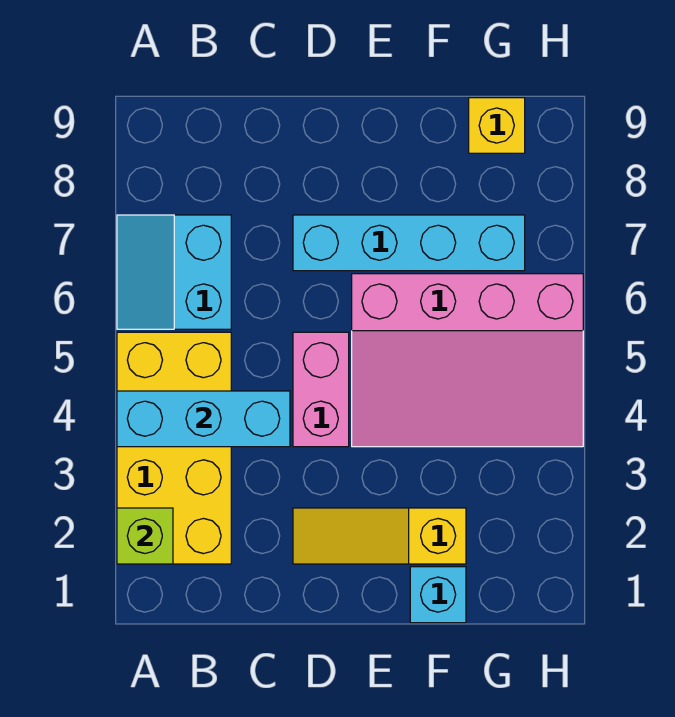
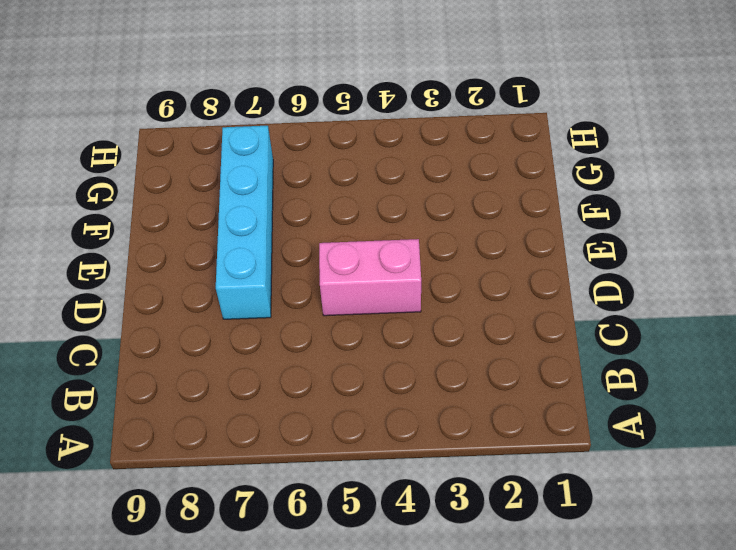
none -> yellow 2x4 brick [117,332,231,564]
none -> cyan 2x2 slope [117,215,231,329]

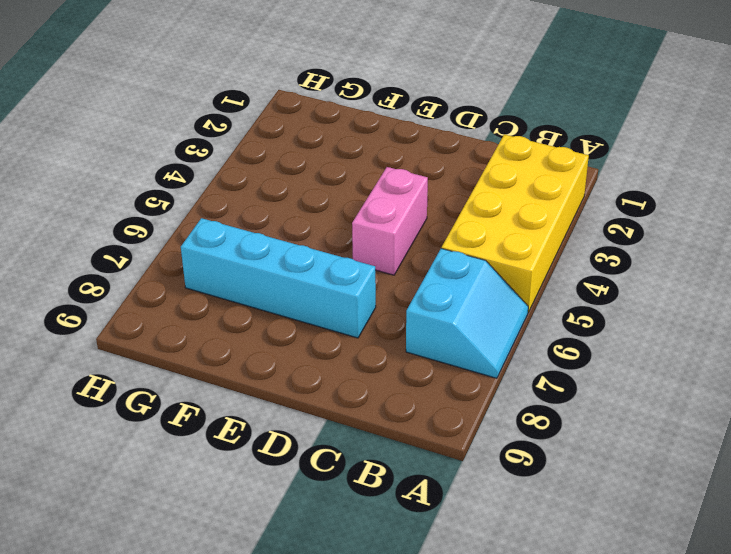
none -> yellow 1x3 slope [293,508,466,564]
none -> pink 3x4 slope [352,274,583,447]

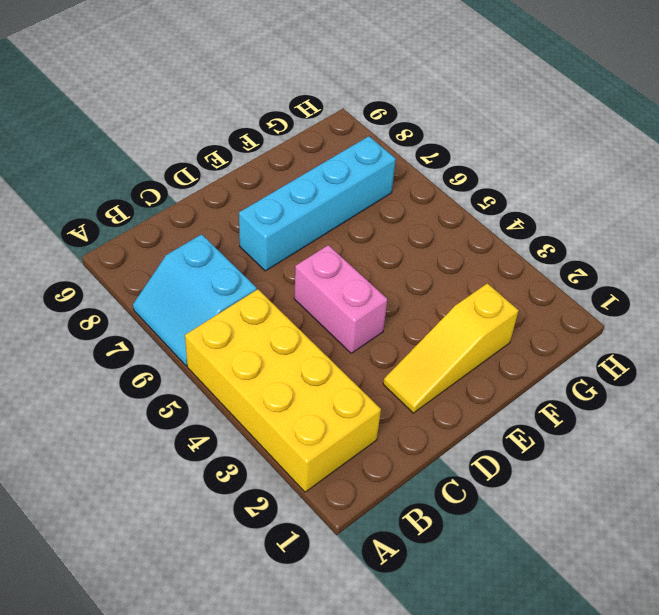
none -> pink 3x4 slope [352,274,583,447]
none -> cyan 1x1 brick [410,567,466,623]

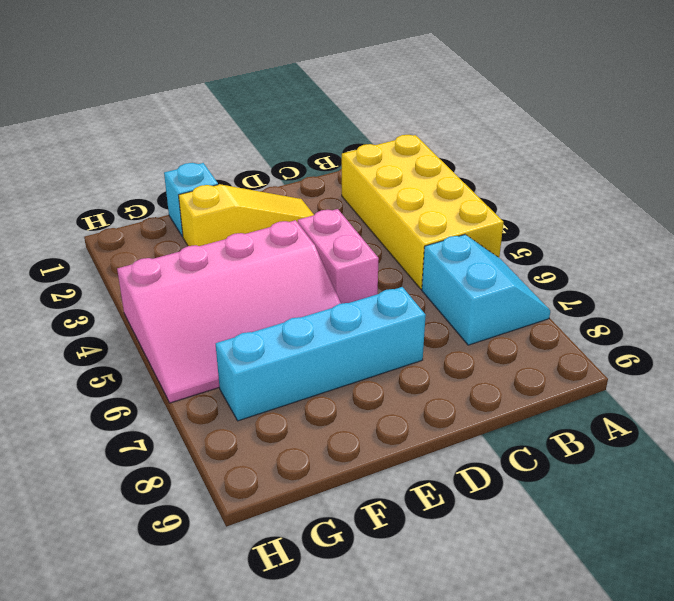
pink 3x4 slope [117,220,341,403] -> pink 3x4 slope turned to [352,274,583,447]
none -> yellow 1x1 brick [469,98,525,153]
none -> lime 1x1 brick [117,508,173,564]

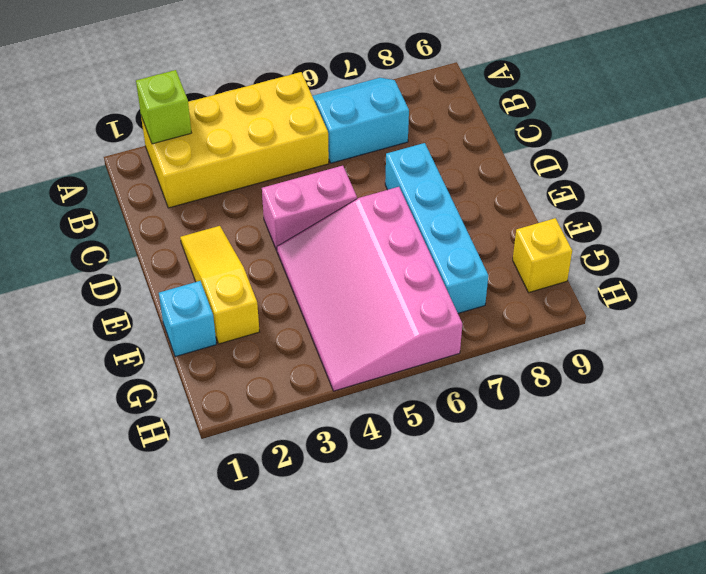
none -> cyan 1x3 brick [117,391,290,447]

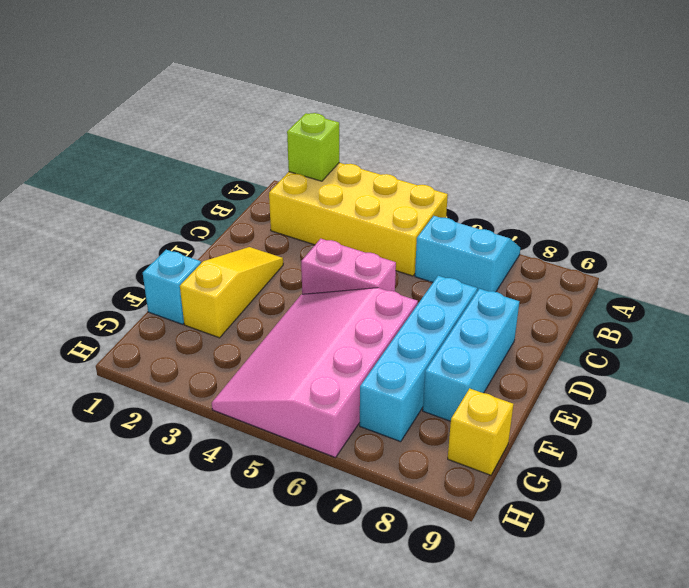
cyan 1x3 brick [423,289,519,421] -> cyan 1x3 brick moved to [117,391,290,447]

